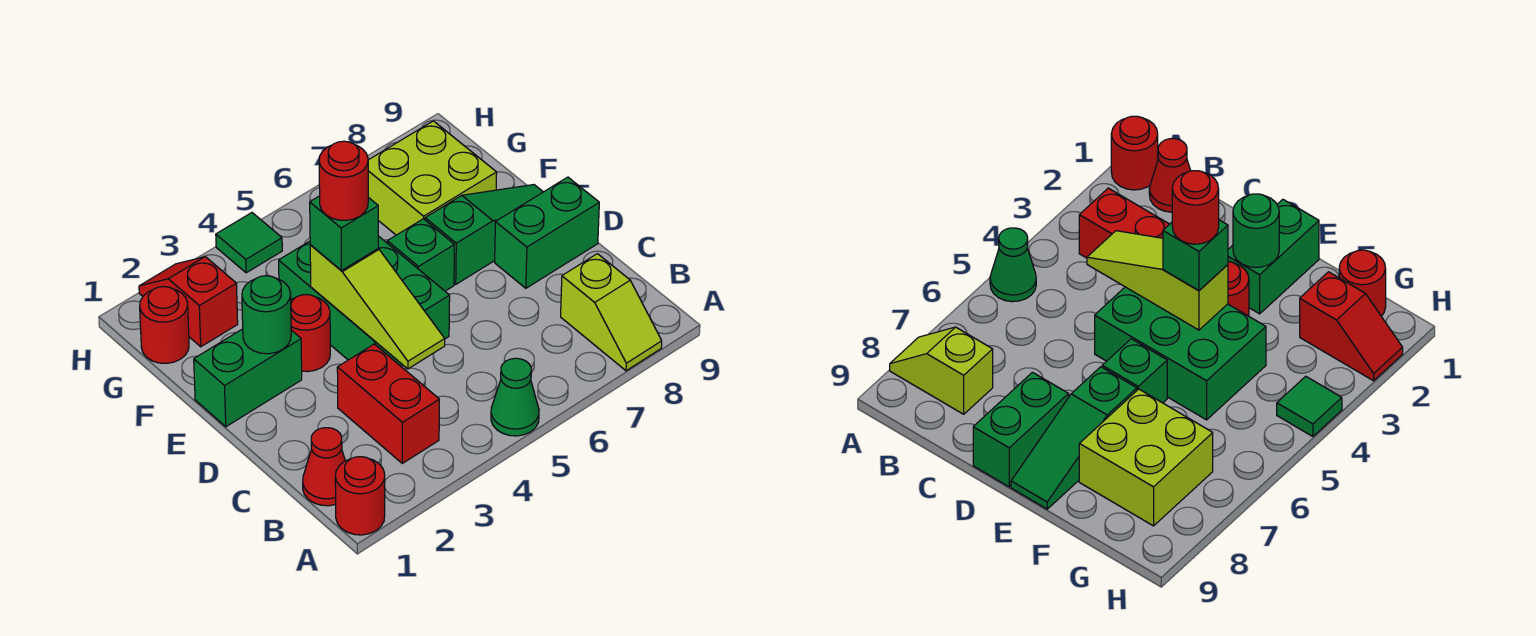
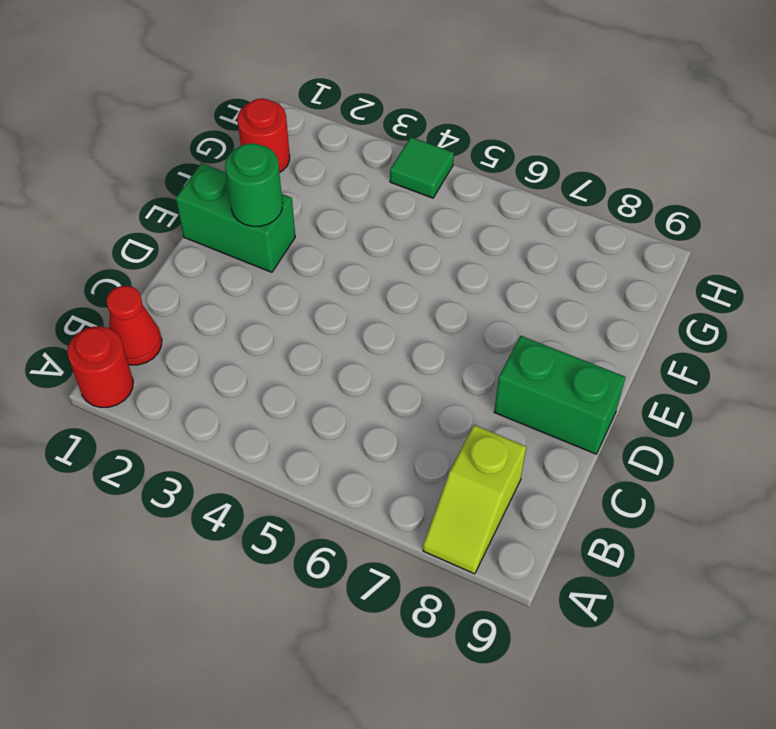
none -> green 1x1 cone [491,358,539,436]
none -> red 1x2 brick [337,344,439,463]
none -> green 2x3 brick [279,236,450,366]

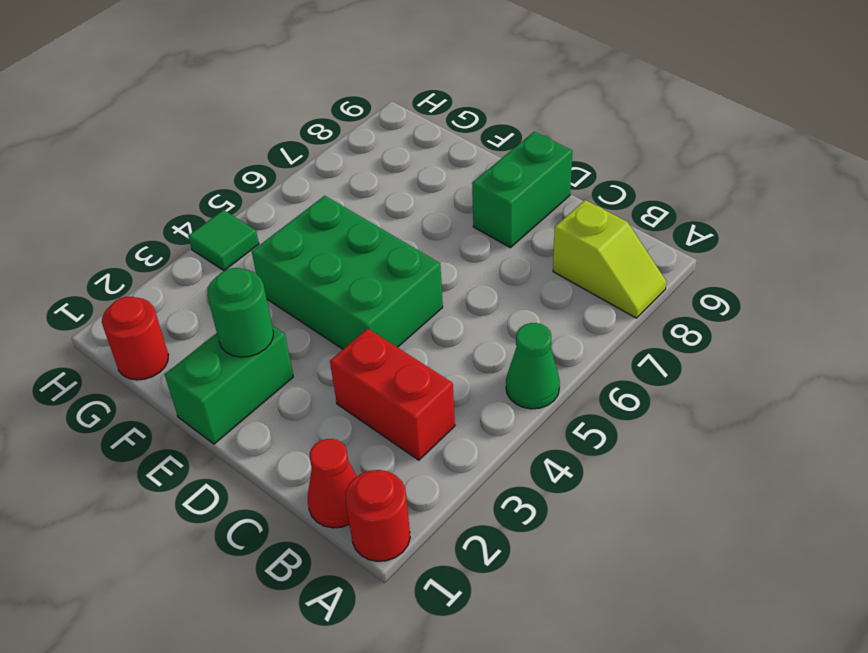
none -> red 1x1 round brick [291,295,330,372]
none -> green 1x1 brick [387,219,454,291]
none -> green 1x3 slope [425,185,543,284]

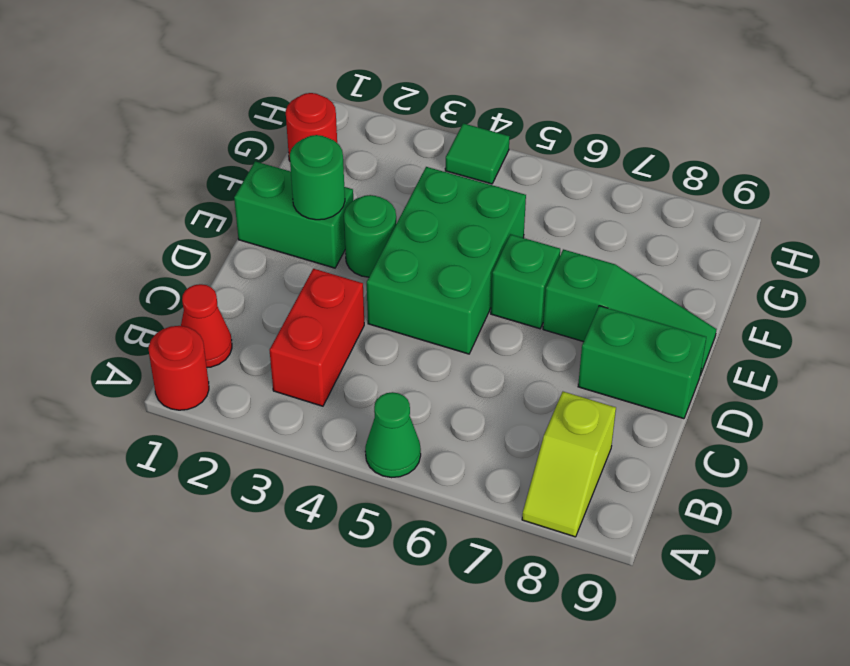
green 1x1 round brick [344,195,396,277] -> red 1x1 round brick [291,295,330,372]
none -> lime 2x2 brick [368,121,497,235]
none -> red 1x2 slope [139,257,238,347]
none -> lime 1x3 slope [310,245,445,369]

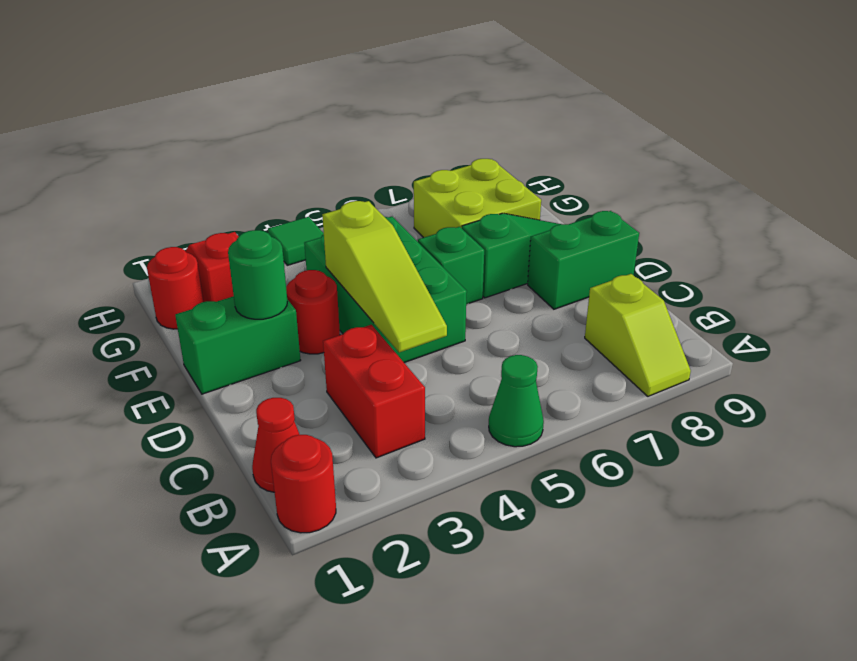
none -> green 1x1 brick [310,196,378,271]
none -> red 1x1 round brick [319,141,368,220]

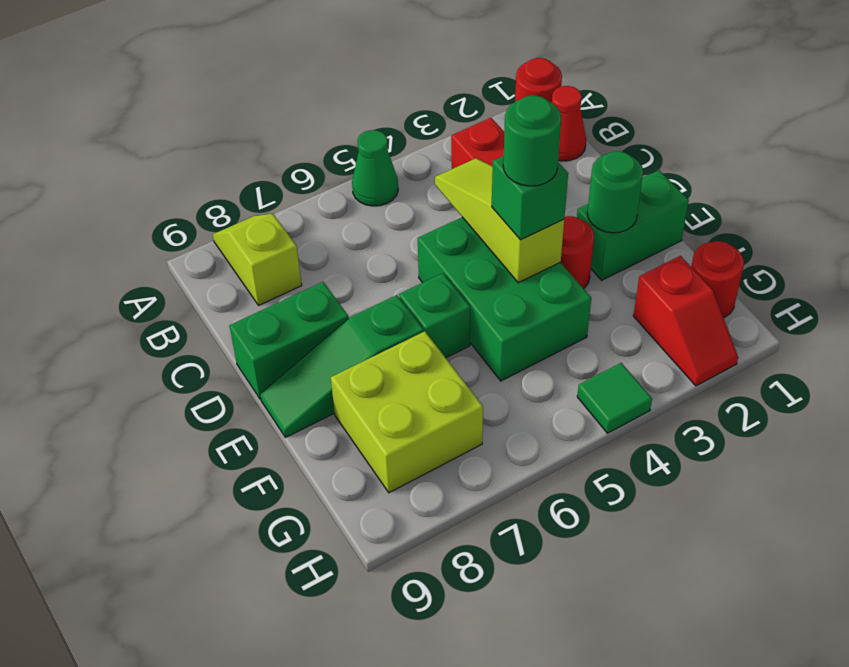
green 1x1 round brick [503,96,561,186] -> red 1x1 round brick [319,141,368,220]

